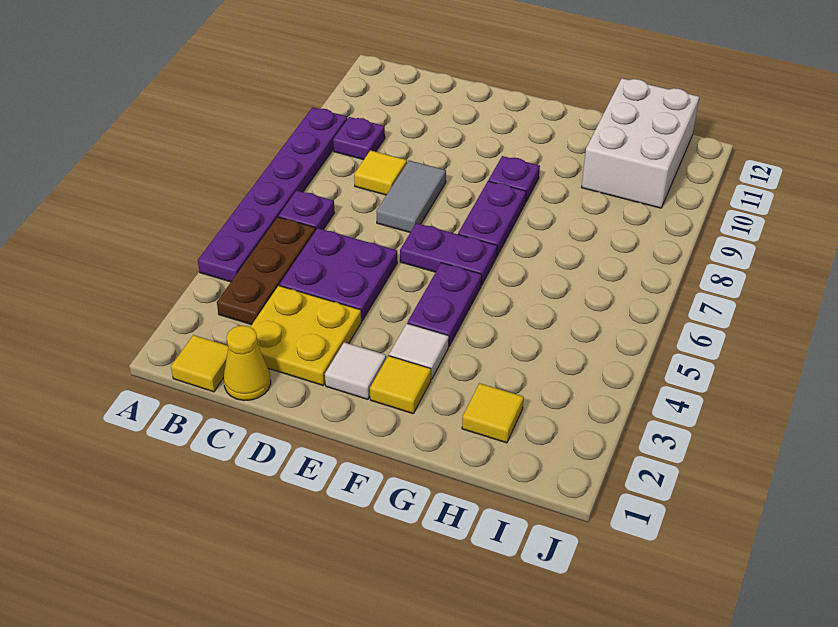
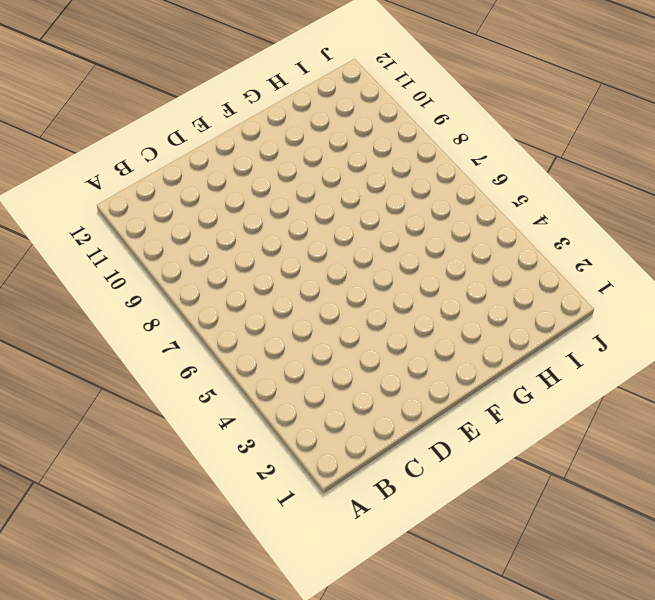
none -> purple 1x6 plate [198,108,347,282]
none -> yellow 1x1 tile [171,335,228,392]
none -> brown 1x3 plate [217,217,316,325]

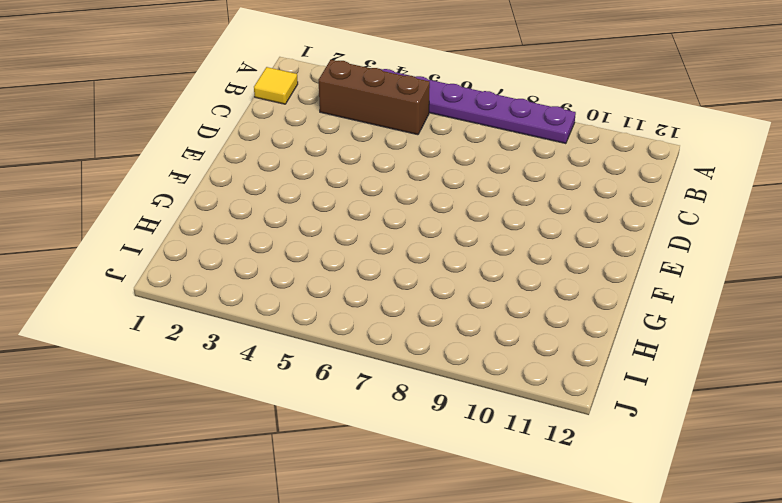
brown 1x3 brick [319,60,430,135] -> brown 1x3 plate [217,217,316,325]
none -> purple 1x1 plate [279,191,335,230]
none -> purple 1x1 plate [333,117,385,160]
none -> yellow 1x1 cone [224,326,271,401]

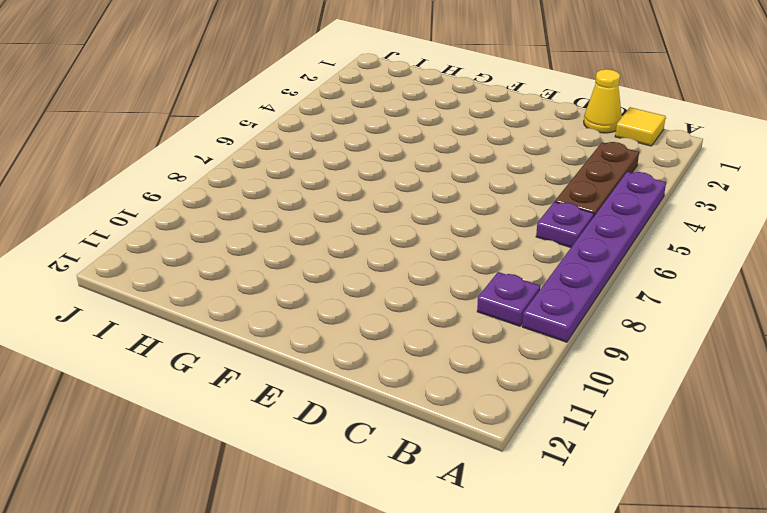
none -> yellow 2x2 plate [251,286,362,385]
none -> purple 2x2 plate [279,228,397,321]
none -> yellow 1x1 tile [354,150,407,195]

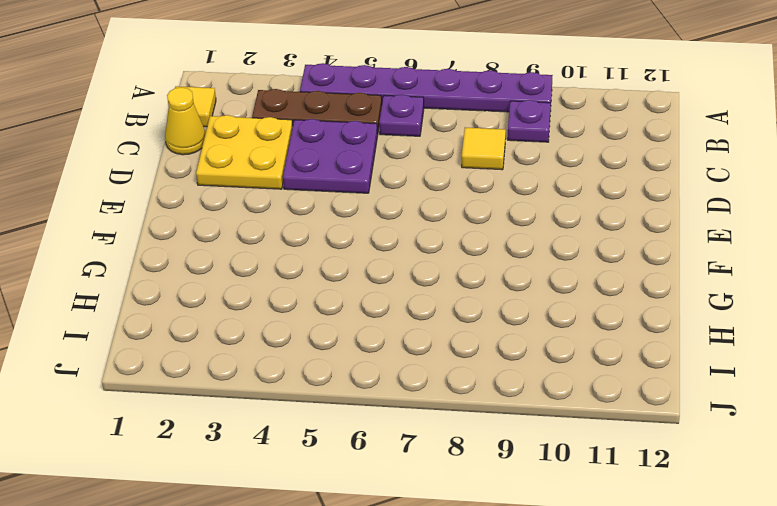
none -> grey 1x2 tile [376,161,446,232]
none -> white 1x1 tile [325,342,386,399]
none -> purple 1x2 plate [400,223,497,285]

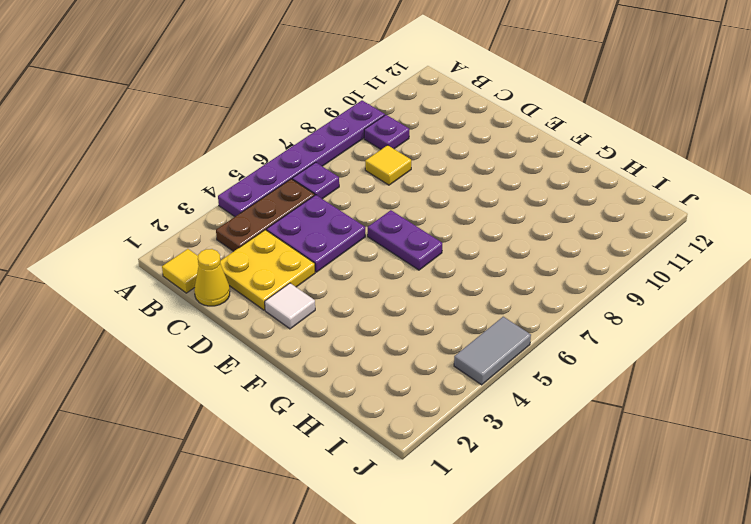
grey 1x2 tile [454,317,531,385] -> grey 1x2 tile moved to [376,161,446,232]
none -> yellow 1x1 tile [370,356,431,414]
none -> white 1x1 tile [389,323,449,379]
none -> purple 1x2 plate [408,263,482,347]

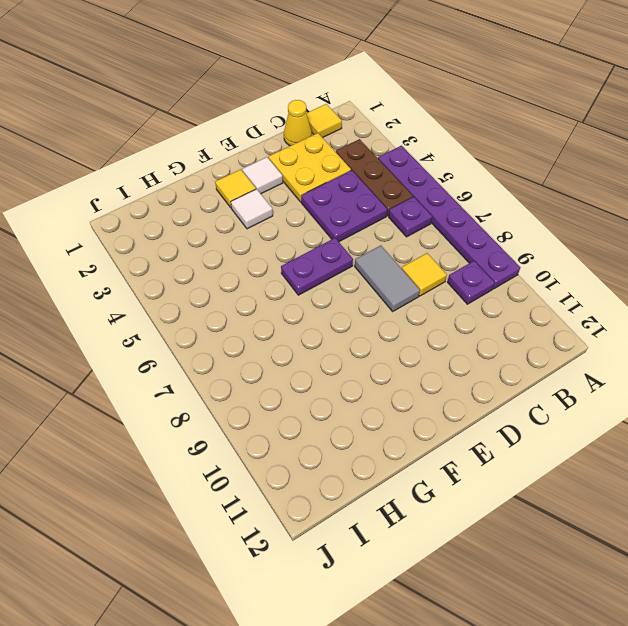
none -> purple 1x2 plate [408,263,482,347]
none -> purple 1x2 plate [458,181,526,256]
none -> purple 1x1 plate [488,156,540,202]

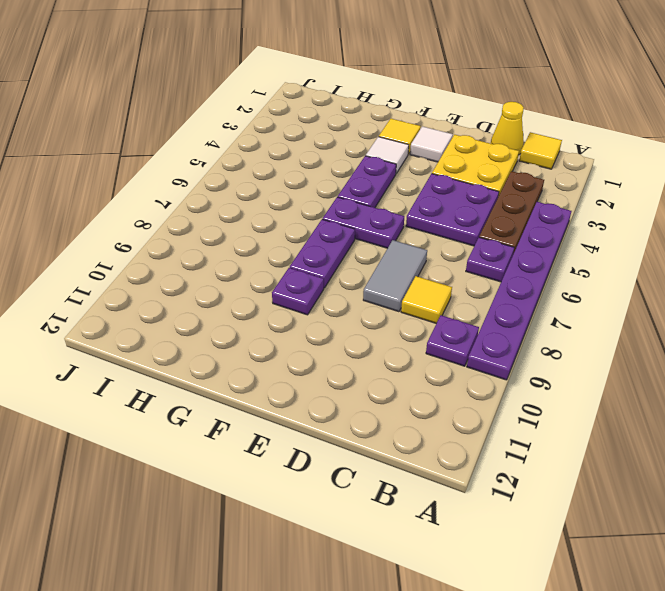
none -> yellow 1x1 tile [462,383,524,443]
none -> white 2x3 brick [582,78,699,208]

